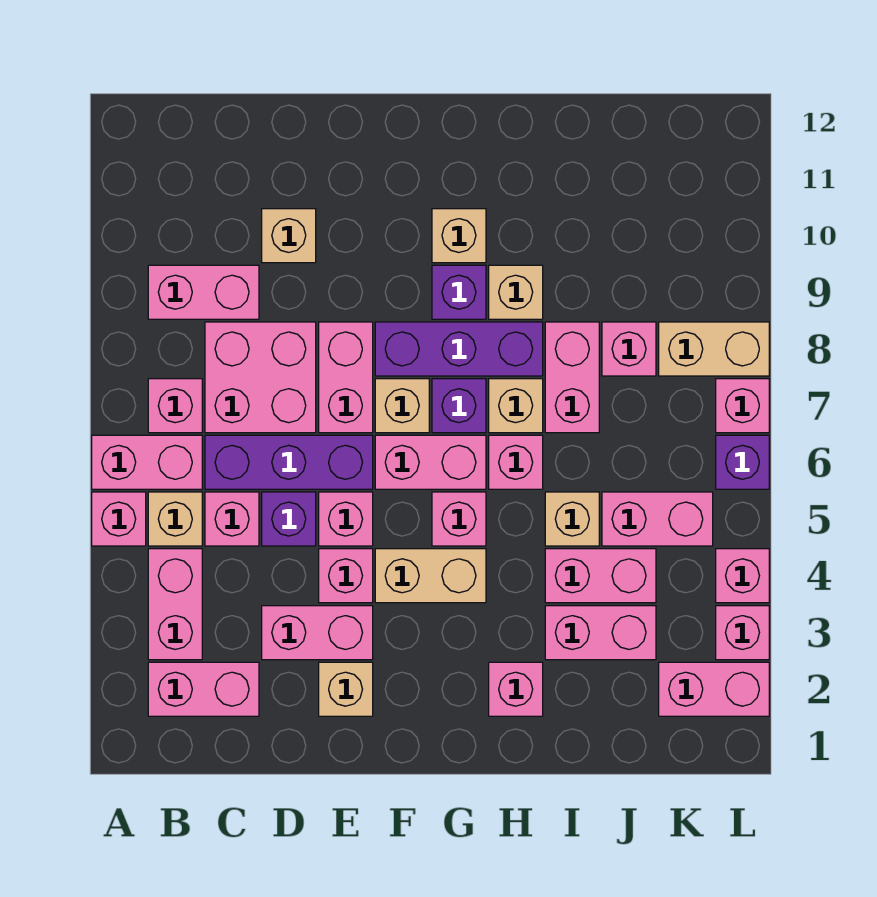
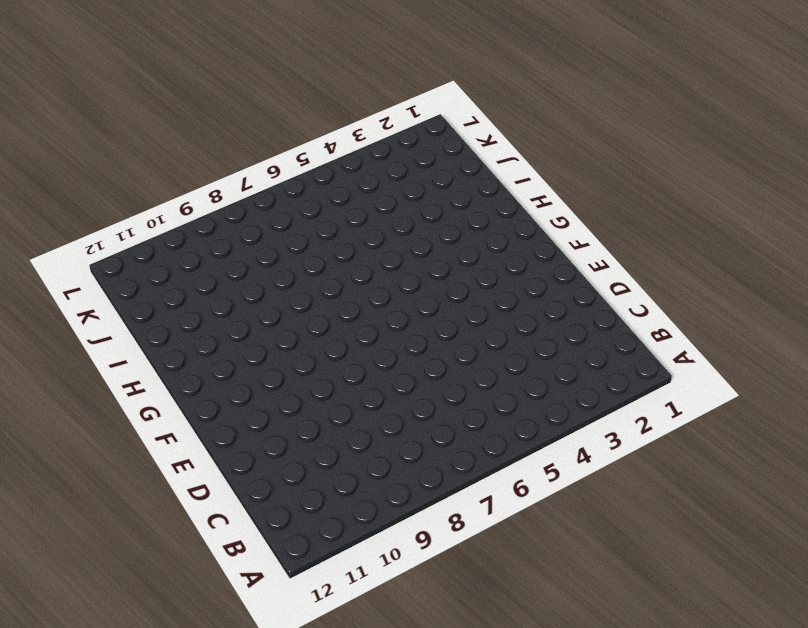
none -> pink 1x1 brick [92,492,146,546]
none -> pink 1x2 brick [92,435,202,489]
none -> pink 1x2 brick [148,662,259,716]
none -> pink 1x2 brick [148,549,202,660]

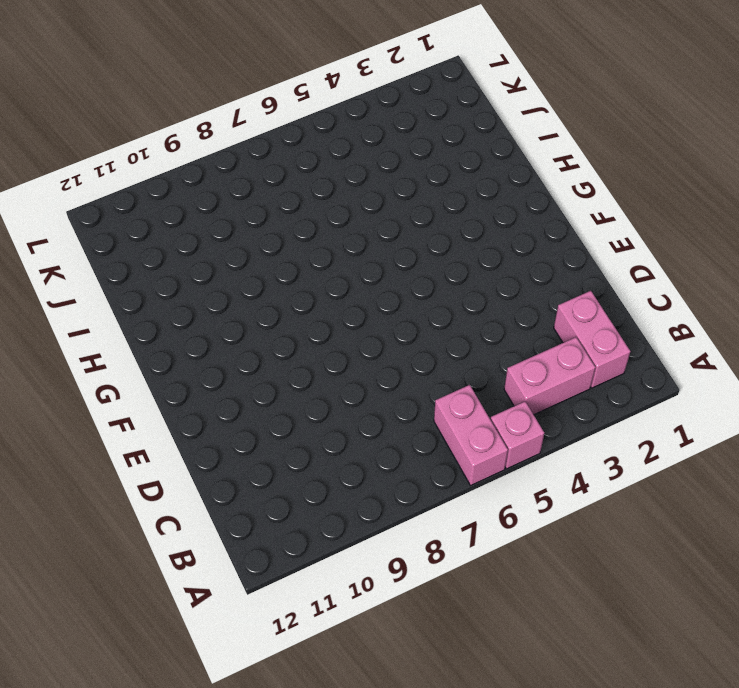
none -> tan 1x1 brick [148,492,202,546]
none -> pink 1x1 brick [148,379,202,433]
none -> pink 1x2 brick [148,265,259,319]
none -> pink 1x1 brick [205,492,259,546]

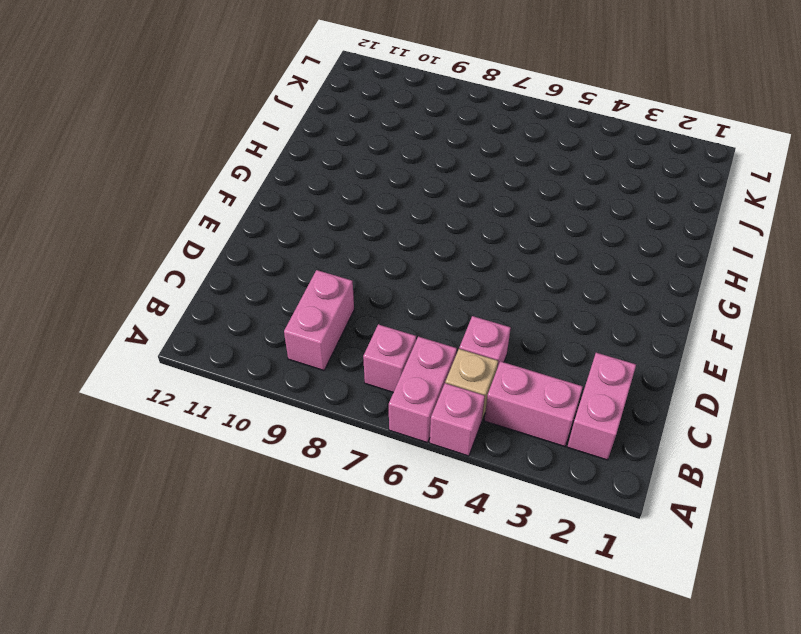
none -> purple 1x3 brick [205,435,373,489]
none -> pink 2x2 brick [205,322,316,433]
none -> pink 1x2 brick [262,606,373,660]
none -> purple 1x1 brick [262,492,316,546]

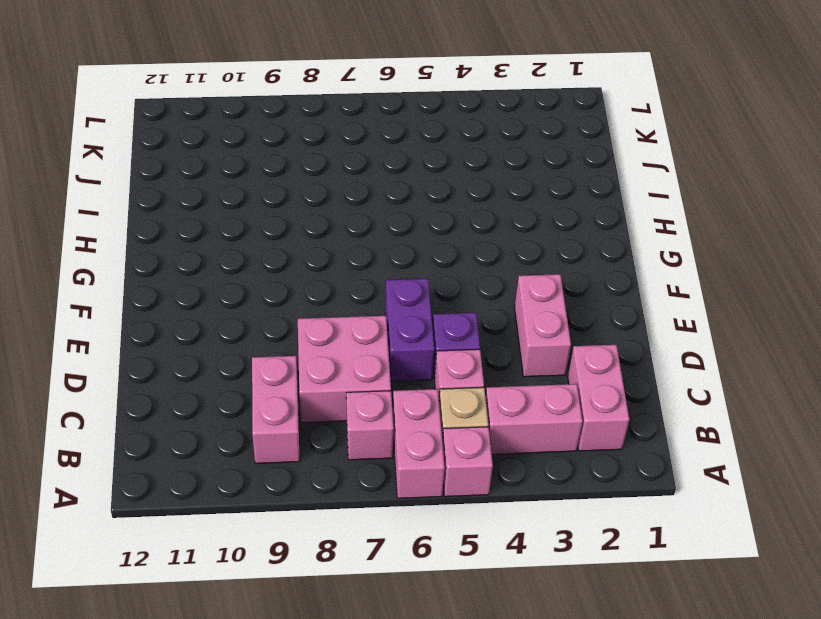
purple 1x2 brick [385,279,434,381] -> purple 1x3 brick [205,435,373,489]
none -> tan 1x1 brick [262,209,316,263]
none -> tan 1x1 brick [319,662,373,716]
none -> pink 1x1 brick [319,549,373,603]
none -> pink 1x1 brick [319,492,373,546]

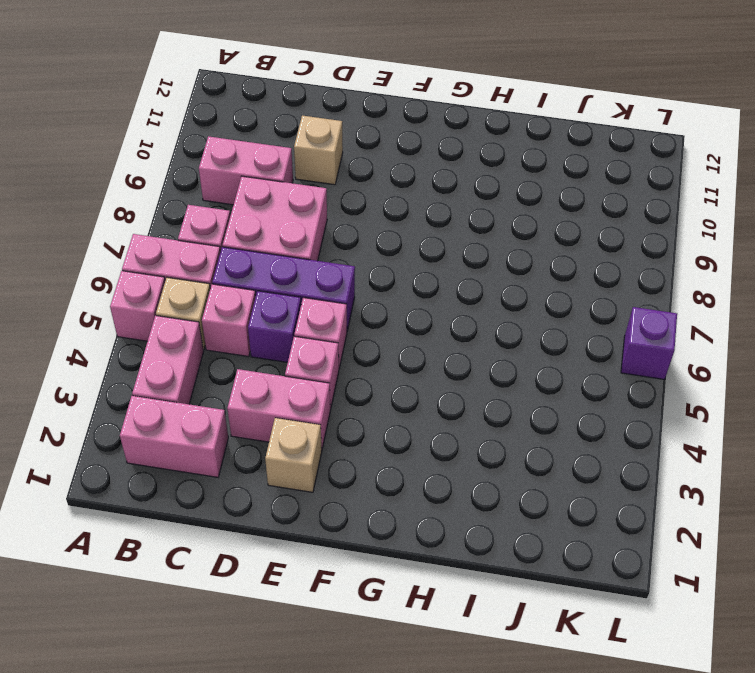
none -> pink 1x2 brick [319,322,373,433]
none -> tan 1x2 brick [375,549,486,603]
none -> pink 1x2 brick [375,435,486,489]
none -> tan 1x1 brick [375,379,429,433]

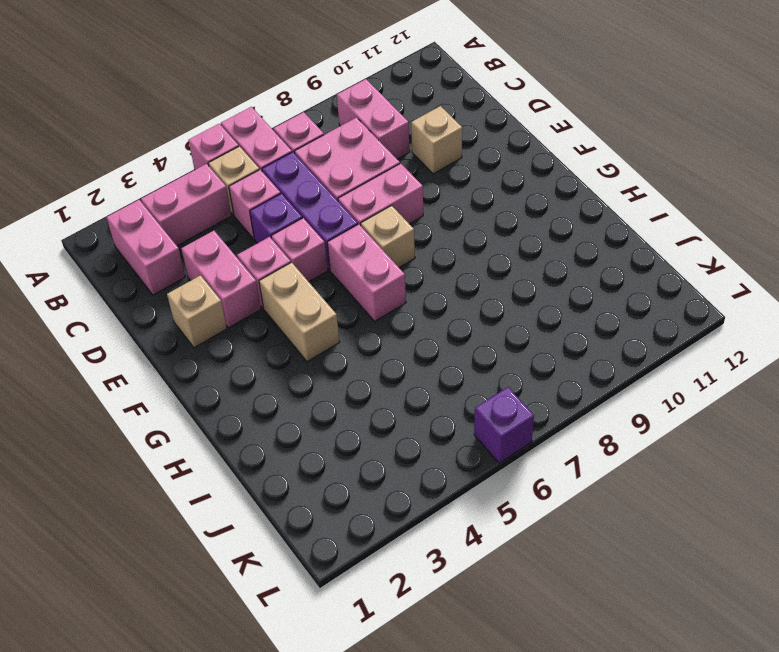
none -> purple 1x3 brick [375,322,543,376]
none -> pink 1x1 brick [432,492,486,546]
none -> purple 1x1 brick [432,379,486,433]
none -> purple 1x1 brick [432,265,486,319]

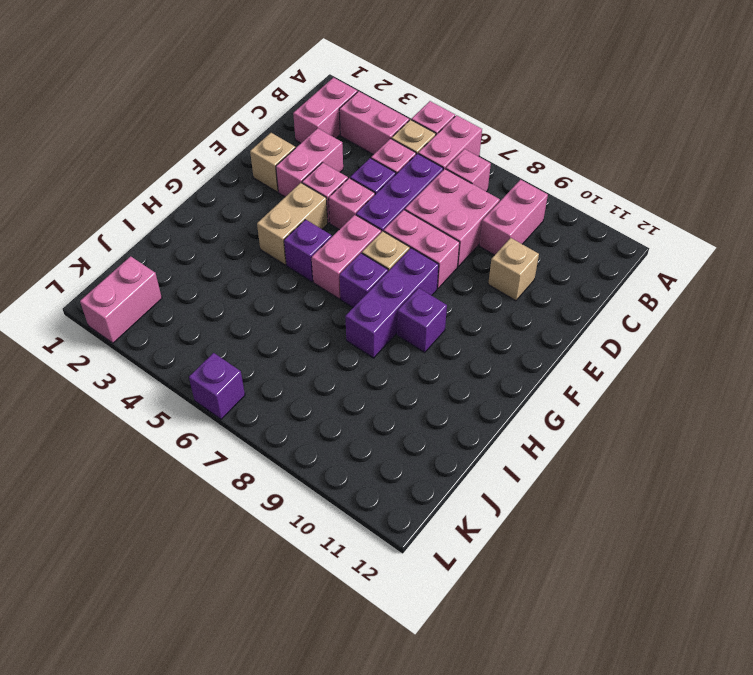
purple 1x1 brick [284,220,332,282] -> pink 1x1 brick [432,492,486,546]
none -> tan 1x1 brick [432,209,486,263]
none -> pink 1x1 brick [489,662,543,716]
none -> pink 1x1 brick [489,435,543,489]
none -> tan 1x1 brick [489,379,543,433]

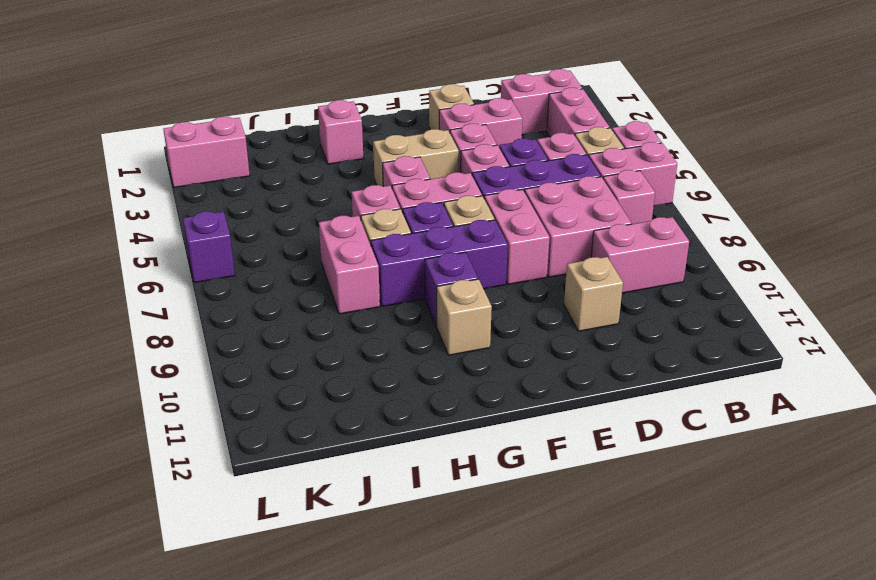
none -> tan 1x1 brick [489,265,543,319]
none -> pink 1x2 brick [545,606,656,660]
none -> pink 1x2 brick [545,549,656,603]
none -> tan 1x1 brick [545,492,599,546]

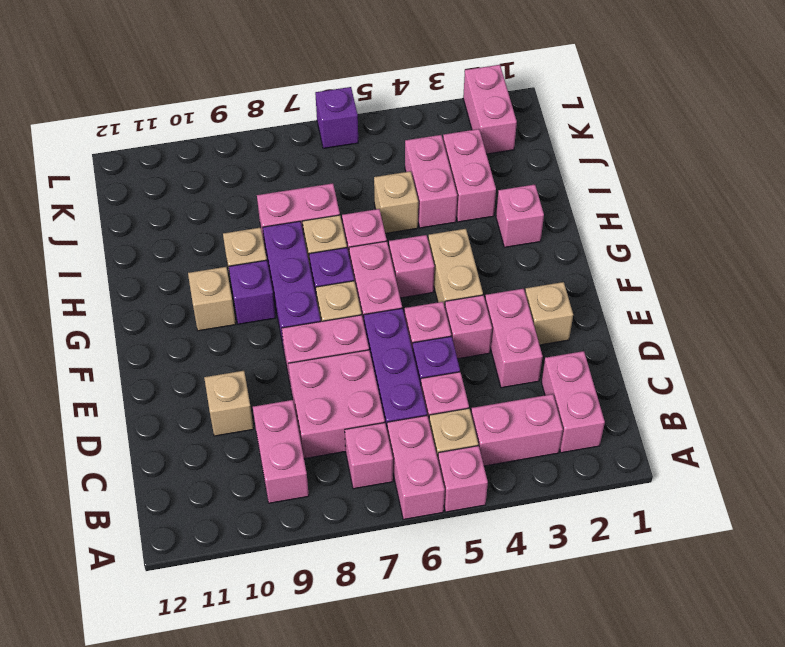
none -> pink 1x2 brick [602,492,713,546]
none -> pink 1x1 brick [602,322,656,376]
none -> tan 1x2 brick [659,322,769,376]
none -> pink 1x1 brick [716,606,769,660]

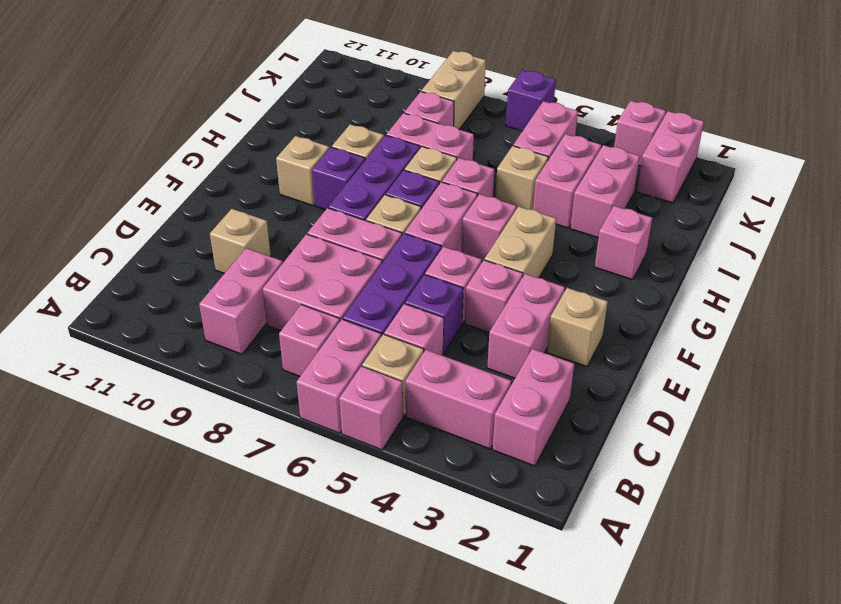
none -> pink 1x1 brick [716,549,769,603]
none -> pink 1x1 brick [716,379,769,433]

